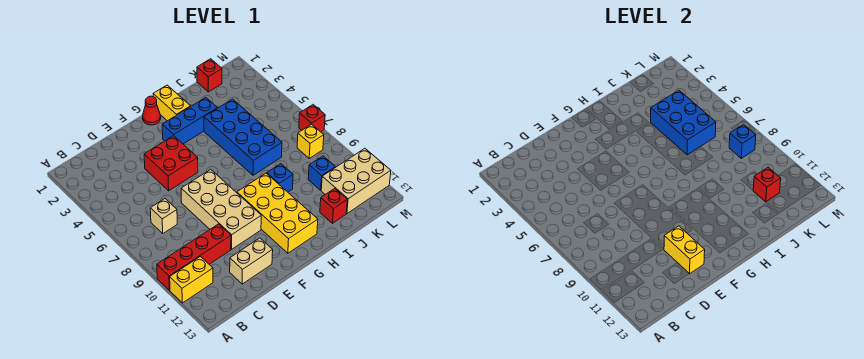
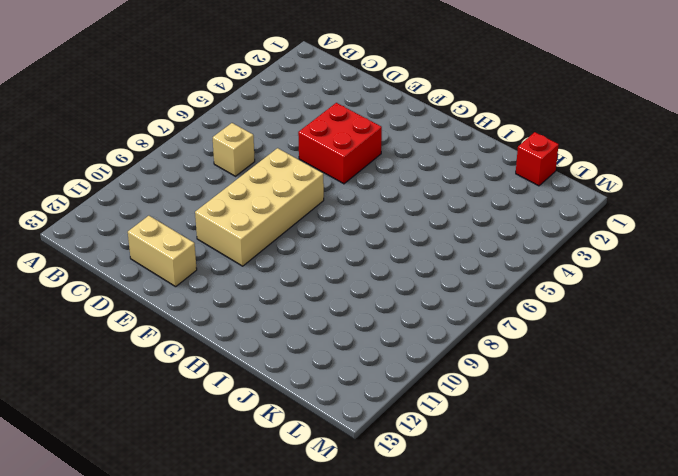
none -> red 1x4 brick [157,224,231,290]
none -> yellow 1x2 brick [170,257,213,303]
none -> red 1x1 cone [143,96,161,125]

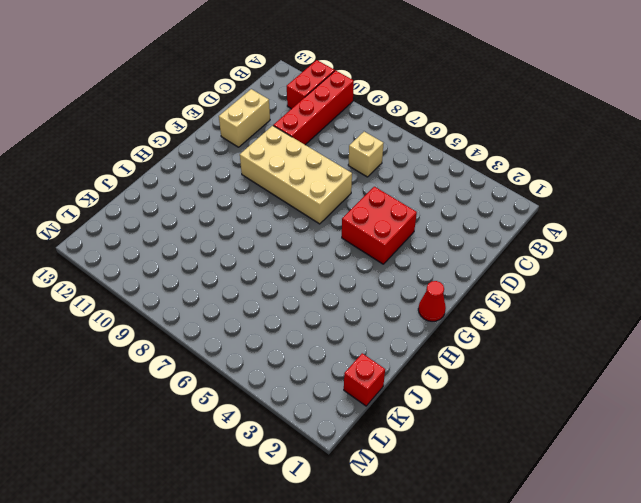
red 1x2 brick [287,60,335,109] -> yellow 1x2 brick [170,257,213,303]
none -> blue 1x3 brick [162,98,217,144]
none -> yellow 2x4 brick [237,173,318,253]
none -> yellow 1x2 brick [153,85,191,121]

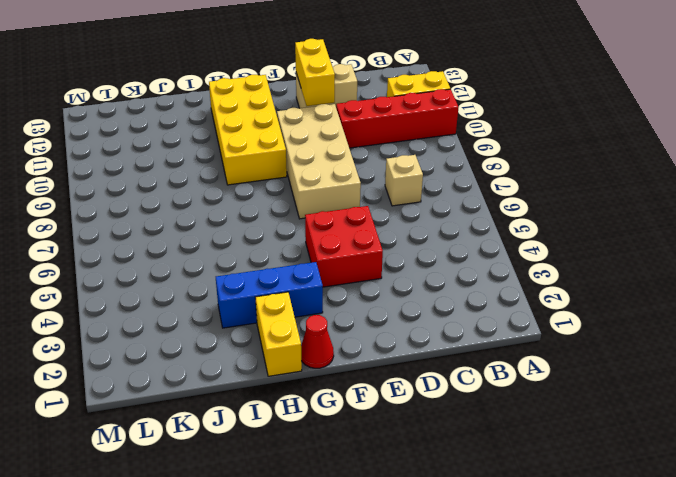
none -> blue 2x4 brick [204,99,282,175]
none -> blue 1x1 brick [267,164,293,192]
none -> red 1x1 brick [320,188,347,223]

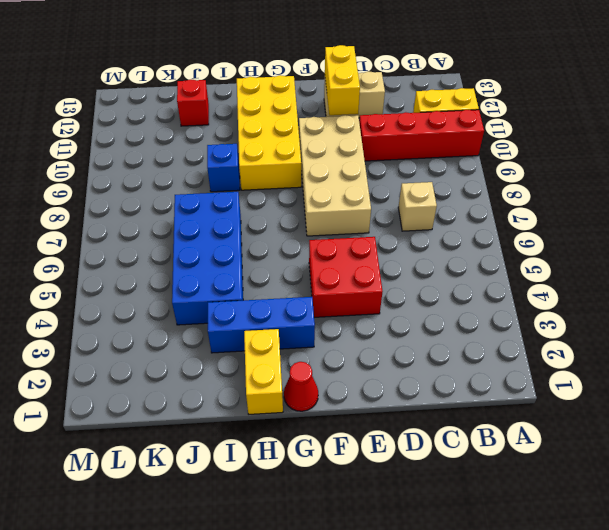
none -> red 1x1 brick [197,59,222,92]
none -> blue 1x1 brick [308,156,335,190]
none -> tan 2x3 brick [321,148,391,213]

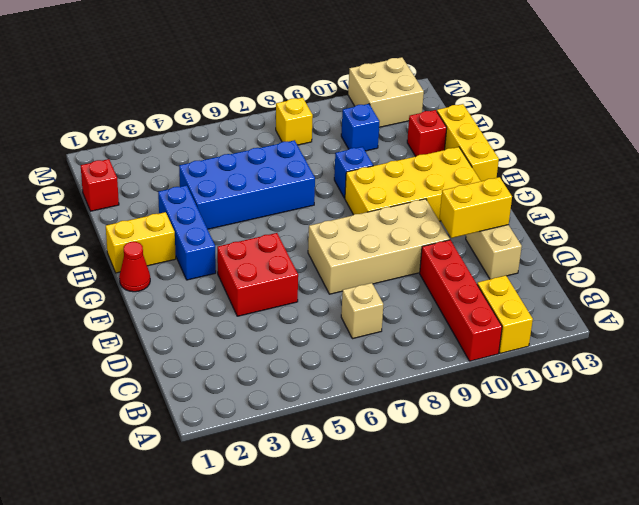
yellow 1x3 brick [437,104,499,181] -> none
tan 2x2 brick [348,57,424,127] -> tan 2x3 brick [321,148,391,213]
none -> red 1x1 brick [299,105,325,132]
none -> blue 2x3 brick [651,90,716,155]
none -> red 1x1 brick [753,167,781,202]

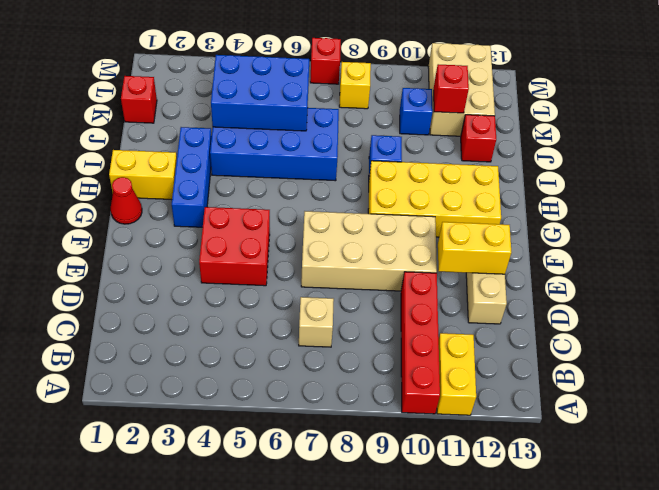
none -> blue 1x1 brick [729,124,756,158]

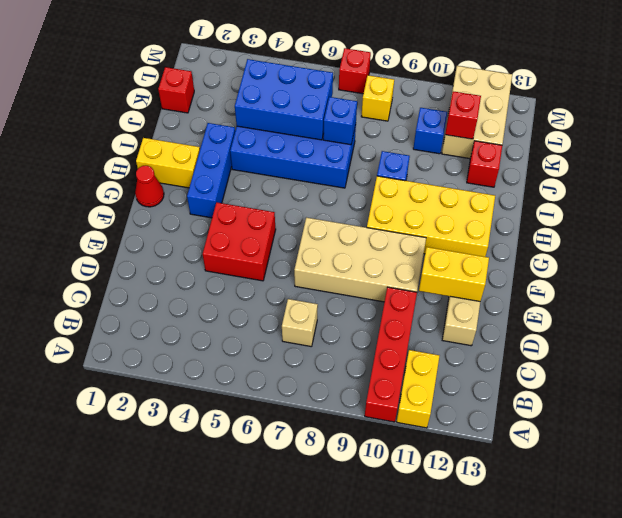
blue 1x1 brick [323,97,357,145] -> blue 1x1 brick moved to [729,124,756,158]

